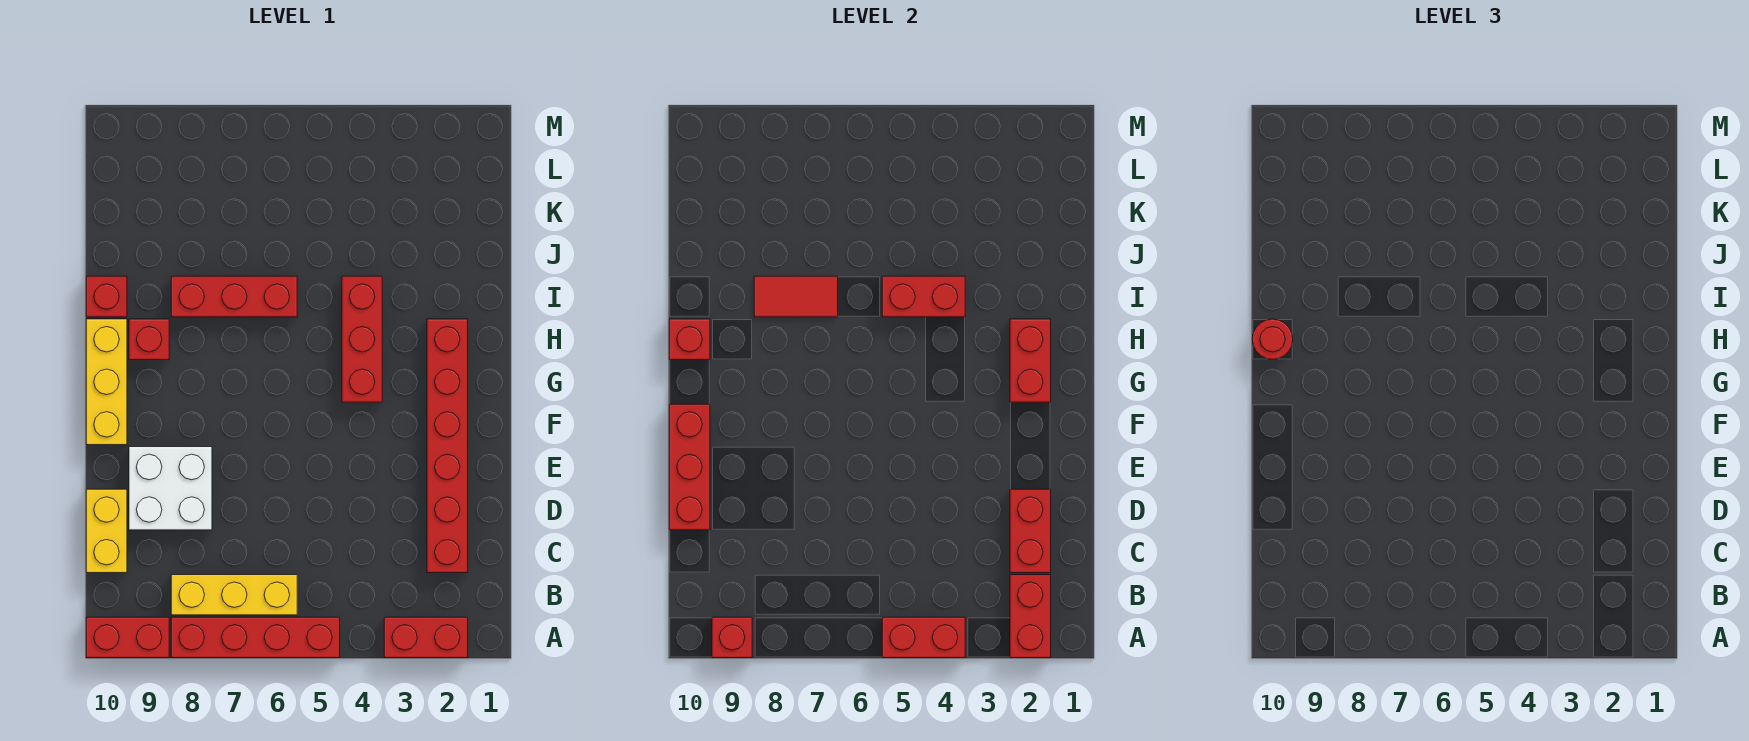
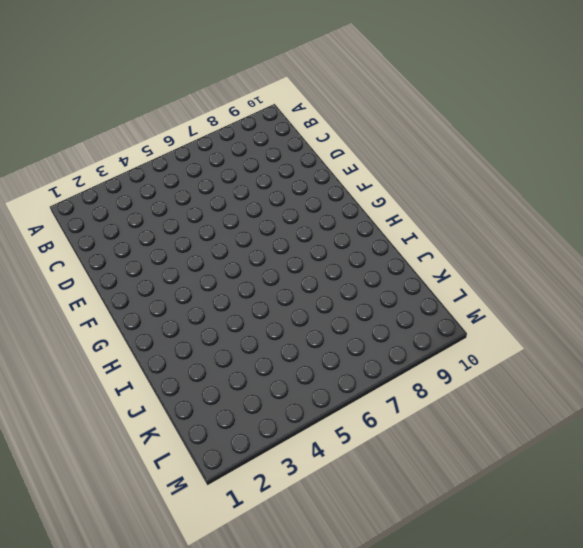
none -> red 1x2 brick [384,617,468,658]
none -> red 1x4 brick [171,617,340,658]
none -> red 1x2 brick [86,617,169,658]

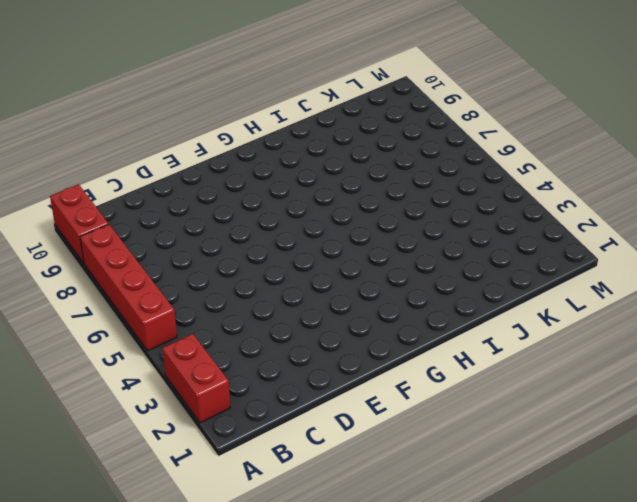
none -> yellow 1x3 brick [171,575,297,615]
none -> red 1x6 brick [427,319,468,573]
none -> yellow 1x2 brick [86,489,127,573]

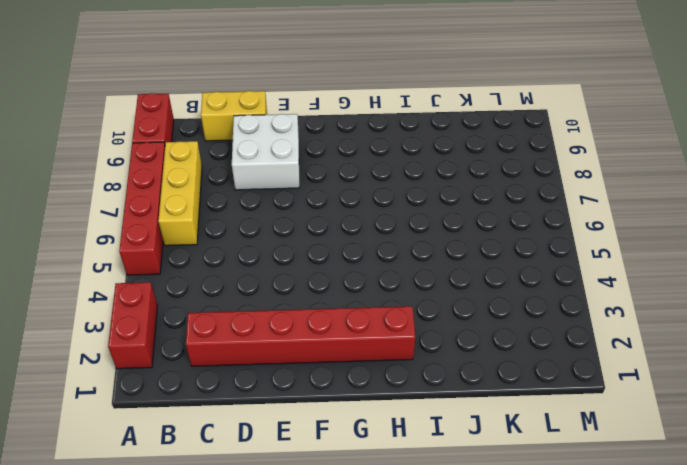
none -> yellow 1x3 brick [86,319,127,445]
none -> red 1x3 brick [342,276,382,402]
none -> red 1x1 brick [129,319,169,360]

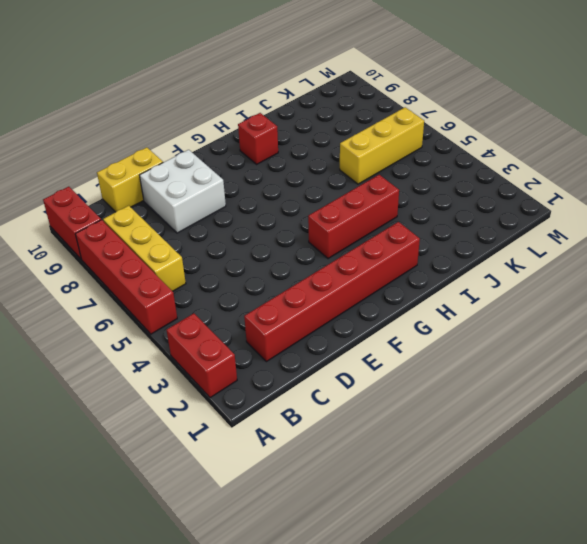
yellow 1x3 brick [340,107,424,184] -> yellow 1x3 brick moved to [86,319,127,445]
none -> red 1x3 brick [171,276,297,317]
none -> red 1x1 brick [86,276,127,317]
none -> red 1x2 brick [1010,575,1051,658]

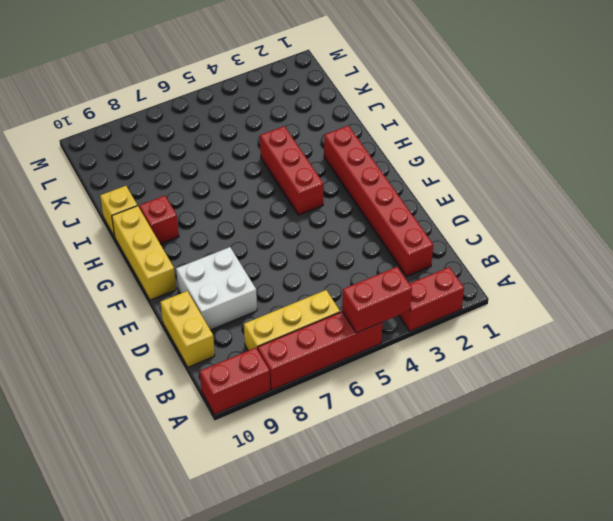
yellow 1x1 brick [100,186,137,237] -> red 1x1 brick [86,276,127,317]
none -> red 1x3 brick [171,276,297,317]
none -> red 1x2 brick [1010,575,1051,658]
none -> red 1x1 brick [712,617,752,658]

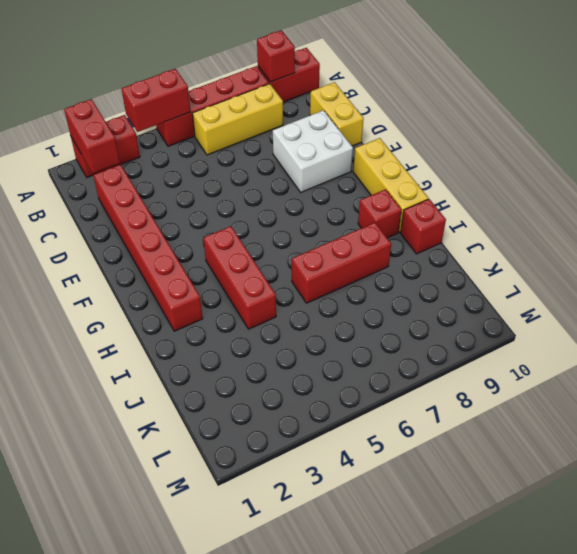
none -> red 1x2 brick [1010,489,1051,573]
none -> red 1x3 brick [669,404,710,530]
none -> red 1x2 brick [1010,319,1051,402]

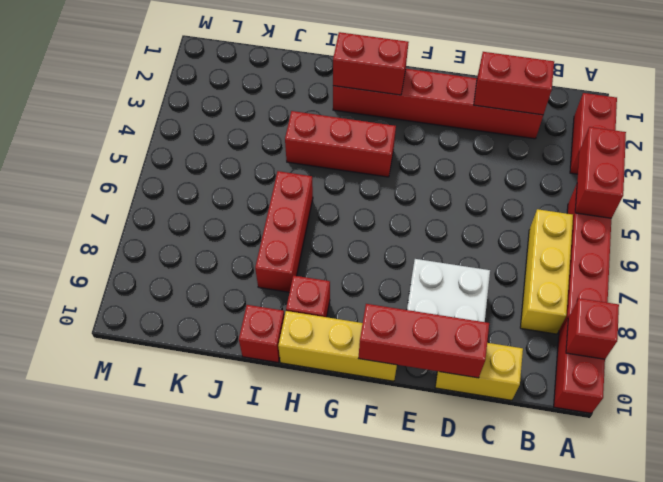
none -> red 1x2 brick [1010,575,1051,658]
none -> red 1x1 brick [669,319,710,360]
none -> red 1x2 brick [882,276,965,317]

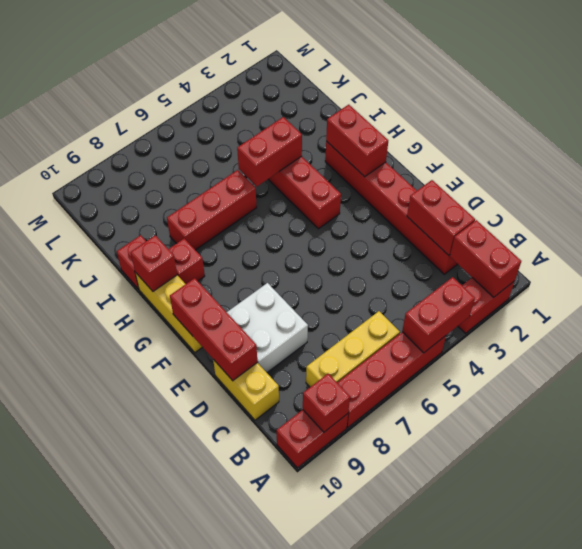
none -> red 1x2 tile [754,276,838,317]
none -> red 1x1 round brick [1252,319,1293,360]

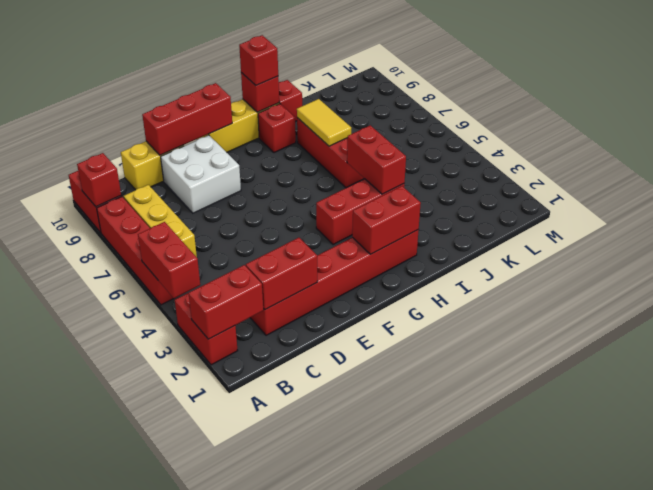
red 1x1 brick [239,35,278,85] -> red 1x1 round brick [1252,319,1293,360]
yellow 1x2 tile [297,99,351,146] -> red 1x2 tile [754,276,838,317]

